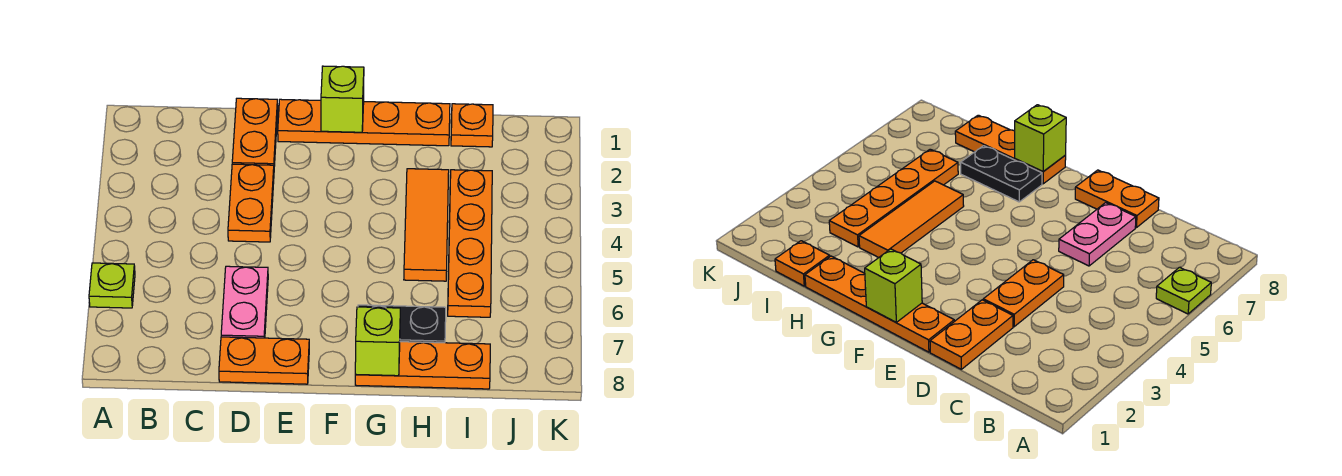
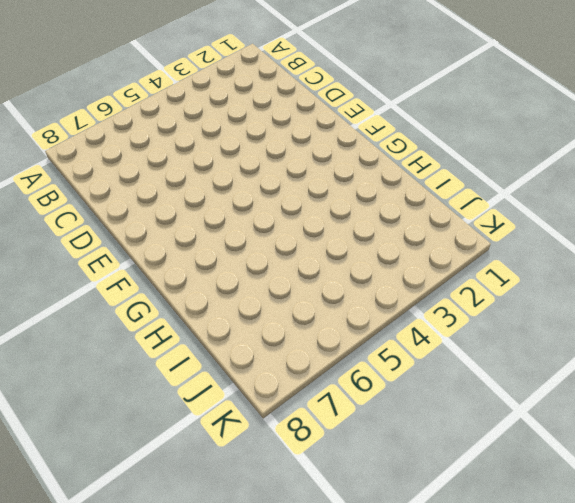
none -> lime 1x1 plate [89,263,135,308]
none -> orange 1x2 plate [232,98,278,166]
none -> orange 1x2 plate [228,164,274,242]

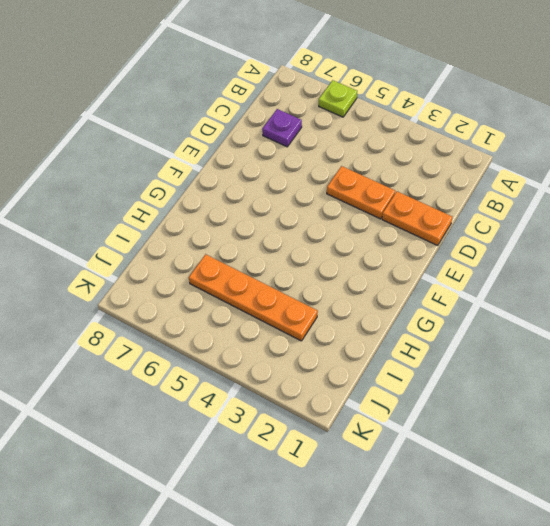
purple 1x1 plate [262,109,302,147] -> none
none -> pink 1x2 plate [221,266,268,338]
none -> orange 1x2 plate [219,337,309,384]
none -> orange 1x4 plate [278,99,450,146]

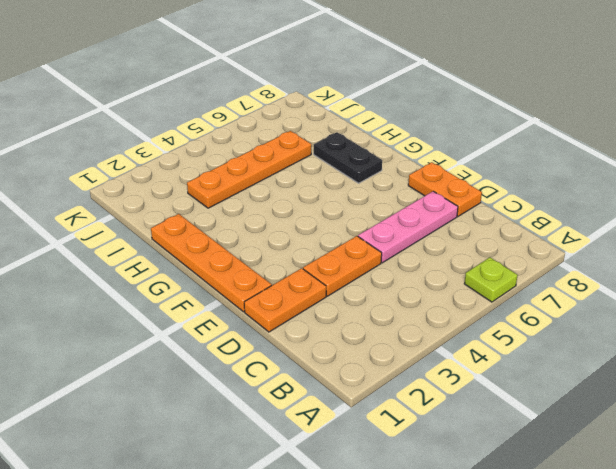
pink 1x3 plate [358,191,458,263] -> pink 1x2 plate [221,266,268,338]
none -> orange 1x3 plate [355,342,490,389]
none -> orange 1x3 tile [404,169,449,281]
none -> orange 1x1 plate [451,104,493,147]

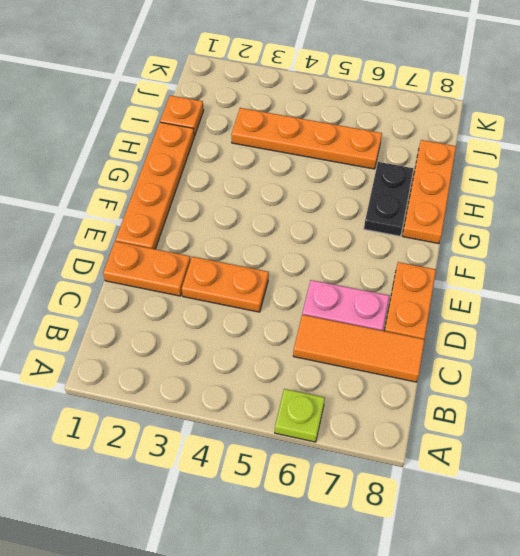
orange 1x3 tile [293,315,425,382] -> orange 1x3 tile moved to [404,169,449,281]
none -> lime 1x1 brick [321,66,364,132]
none -> lime 1x1 brick [355,307,400,376]

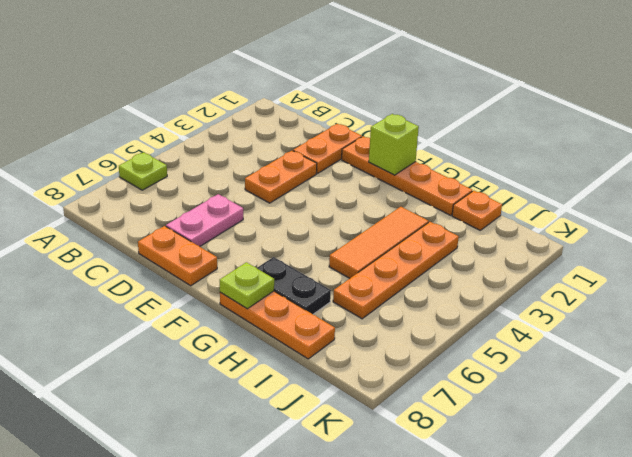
lime 1x1 plate [220,262,274,309] -> lime 1x1 brick [355,307,400,376]

